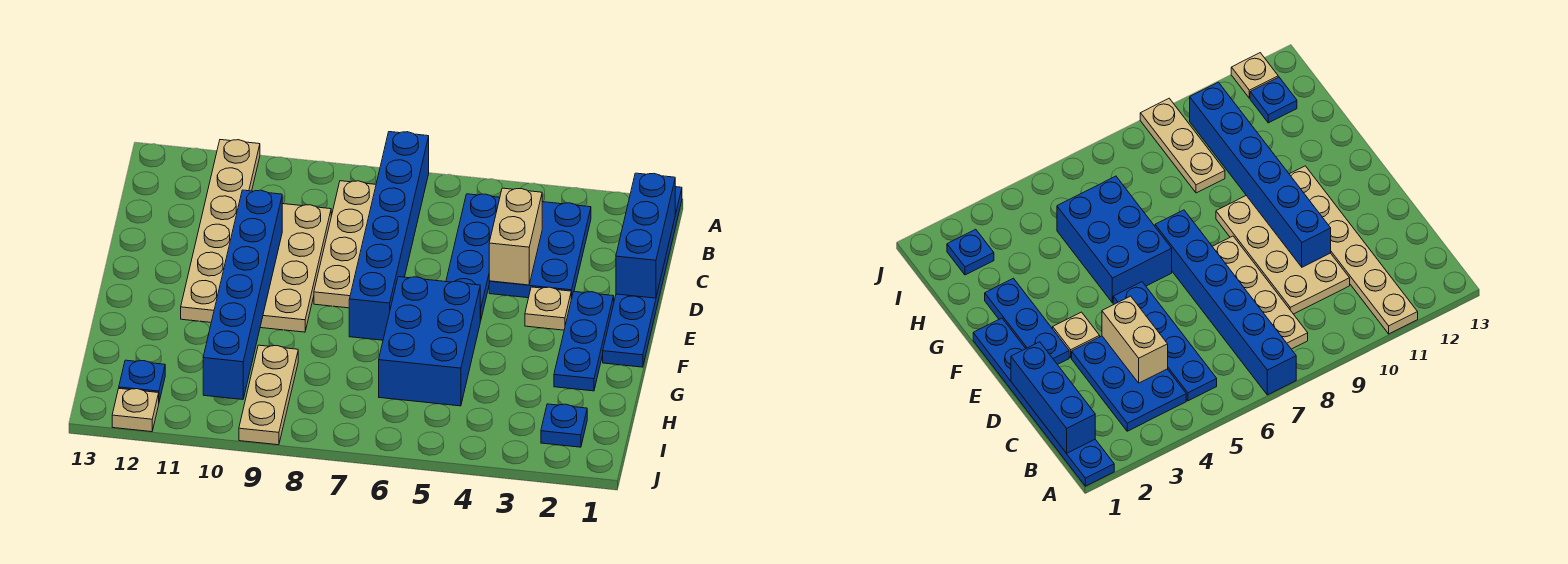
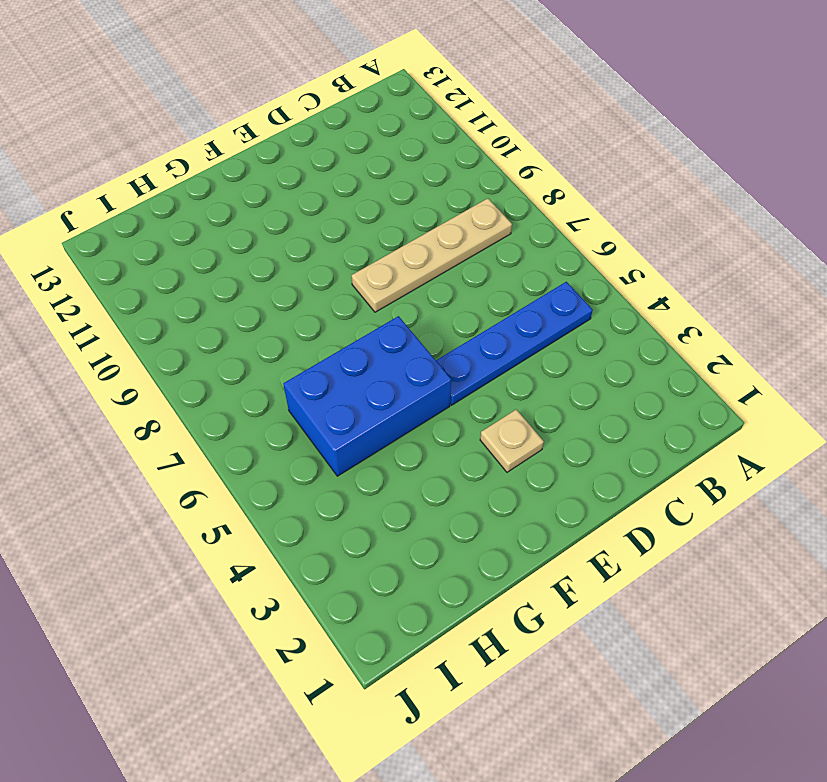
none -> blue 1x6 plate [603,187,682,367]
none -> blue 1x6 brick [349,132,429,340]
none -> tan 1x6 plate [181,140,260,322]

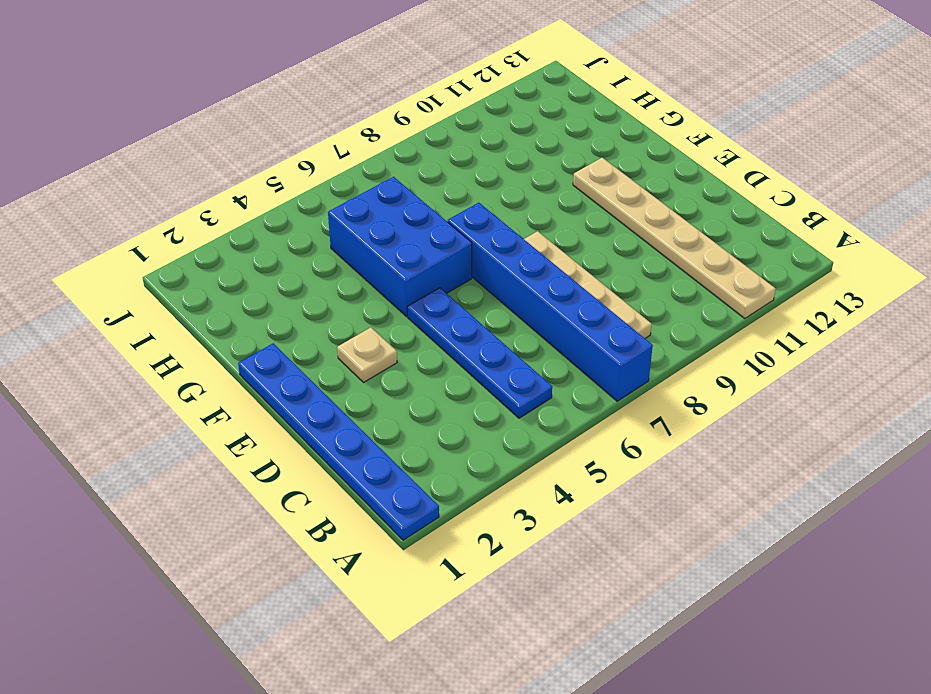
none -> blue 2x3 plate [489,202,591,299]
none -> tan 2x4 plate [260,204,331,332]
none -> blue 1x3 plate [554,292,614,391]

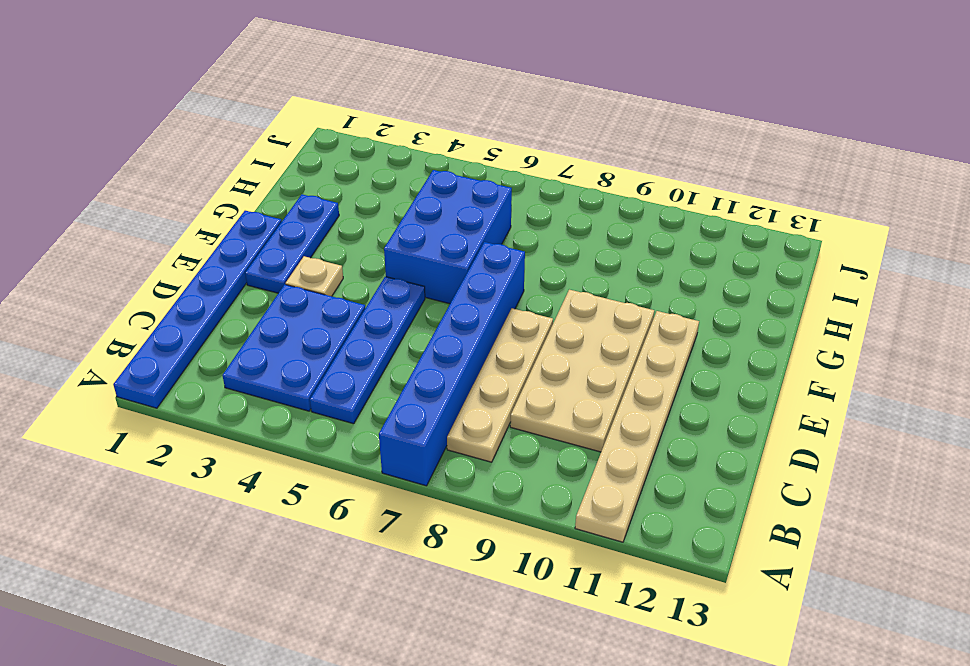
none -> tan 1x3 plate [239,345,298,445]
none -> blue 1x1 plate [541,404,587,447]
none -> blue 1x1 plate [119,360,165,401]

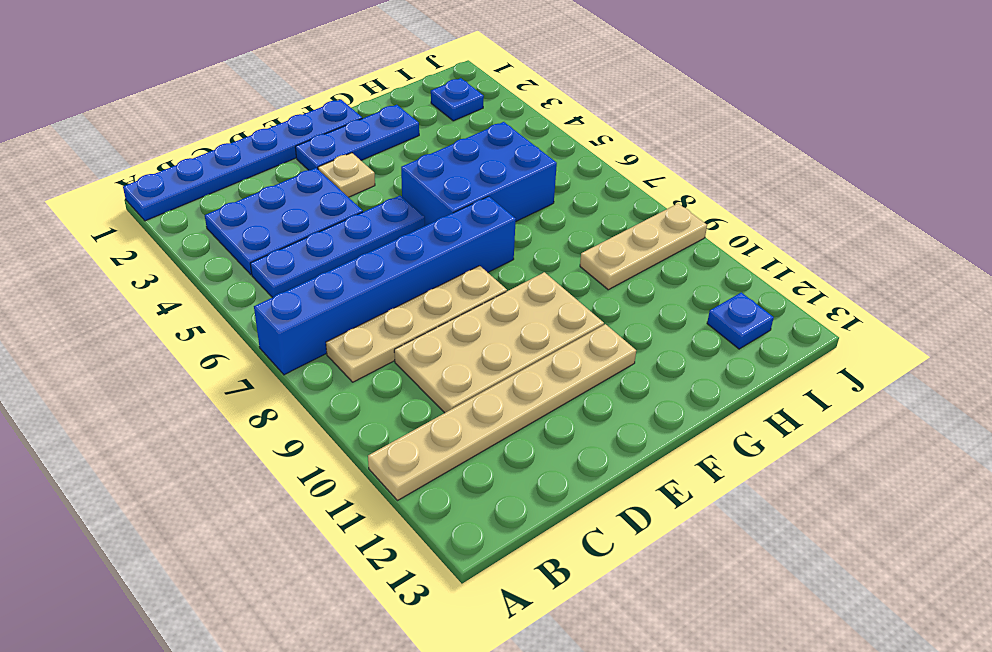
none -> tan 1x1 plate [112,388,159,432]
none -> blue 1x3 brick [616,173,675,298]
none -> tan 1x2 brick [489,188,542,285]

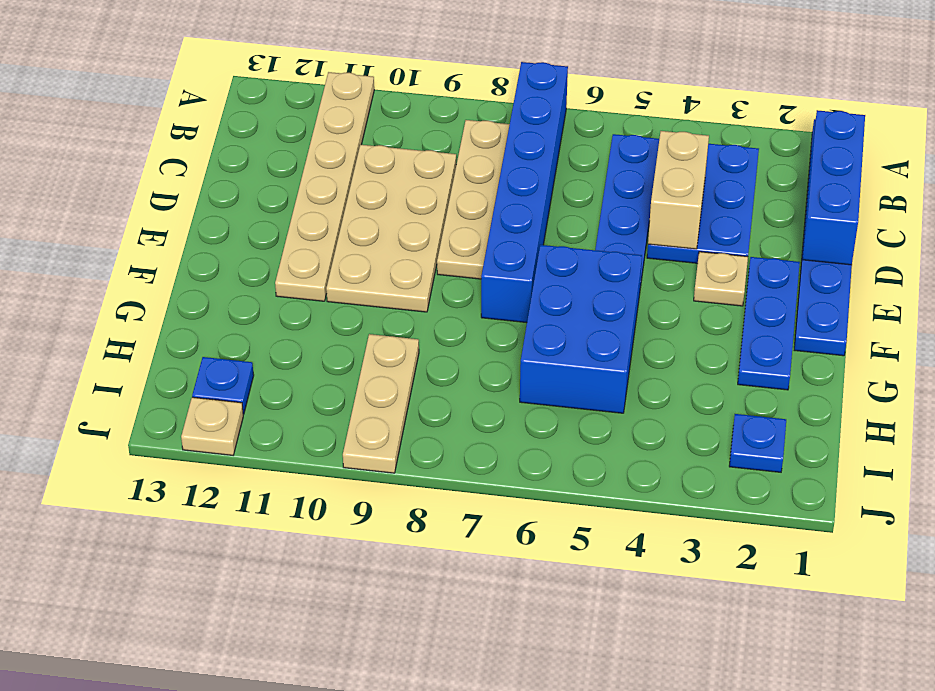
none -> blue 1x6 brick [203,190,282,399]

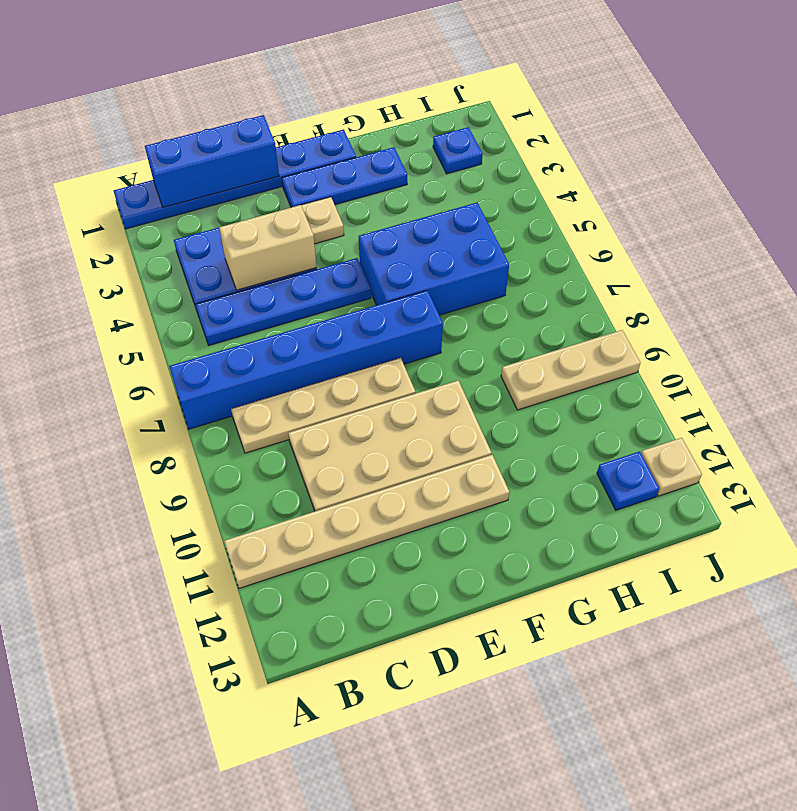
none -> blue 1x6 brick [203,190,282,399]

